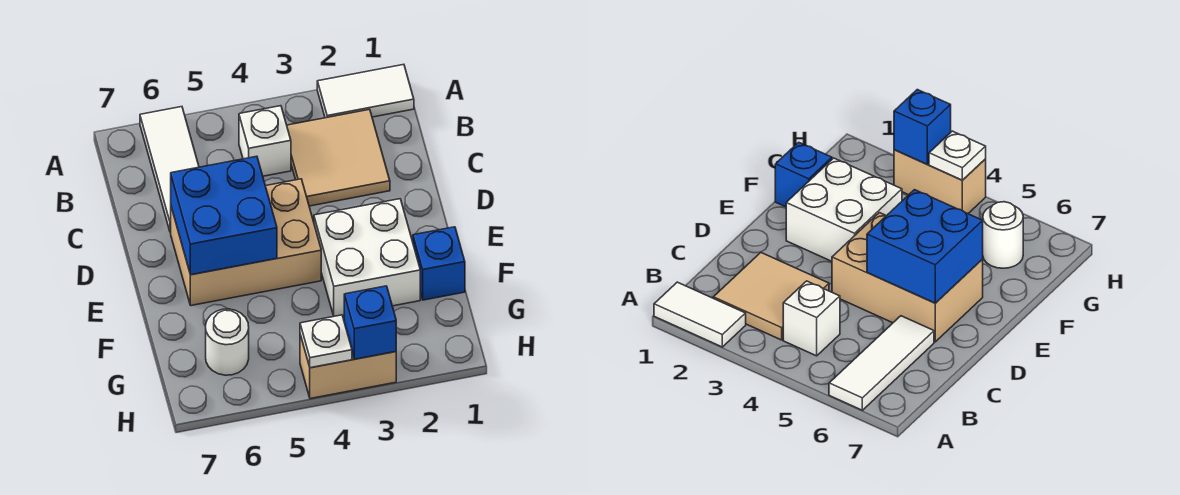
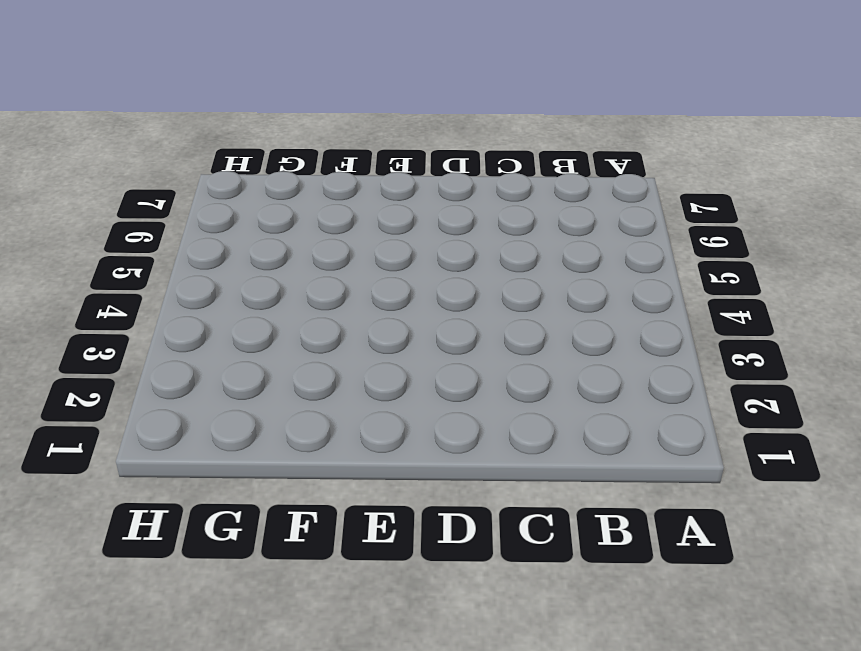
none -> white 1x2 tile [317,65,414,118]
none -> white 1x3 tile [140,107,199,232]
none -> tan 2x2 tile [287,109,390,206]

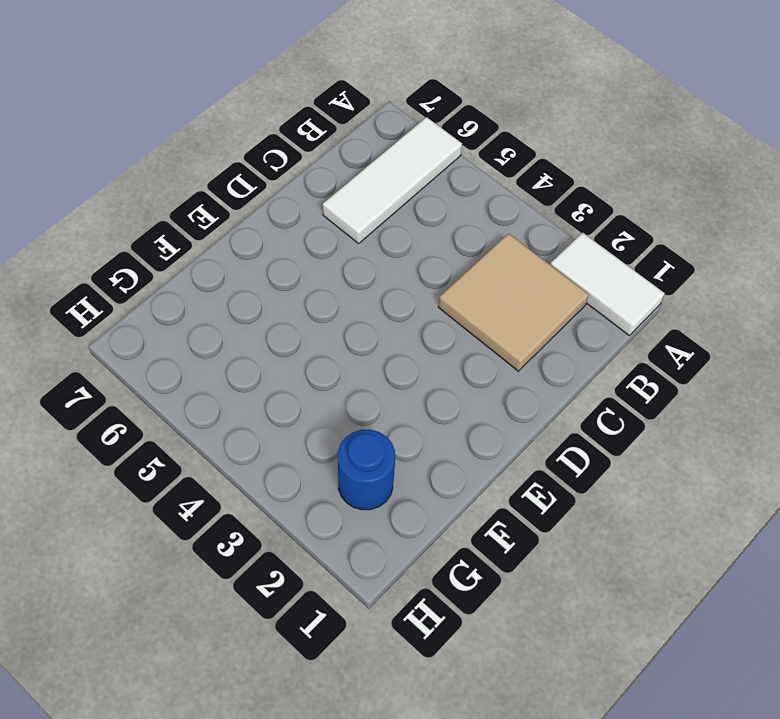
blue 1x1 round brick [338,429,395,510] -> none
none -> white 1x1 brick [239,106,291,176]
none -> tan 2x3 brick [171,179,321,306]
none -> white 2x2 brick [314,199,420,316]

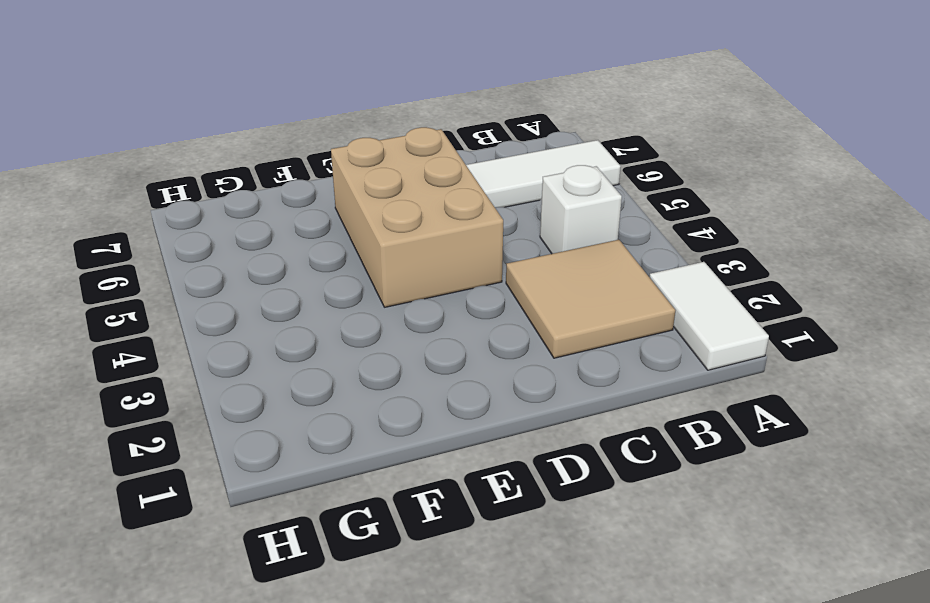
none -> white 2x2 brick [314,199,420,316]
none -> blue 1x1 brick [413,227,465,300]
none -> white 1x1 round brick [206,309,249,375]

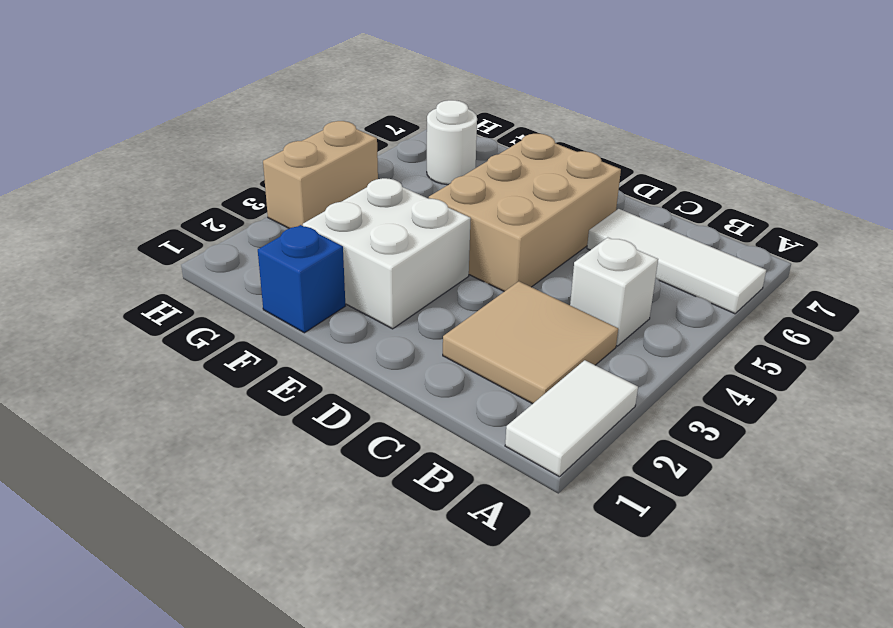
none -> blue 2x2 brick [171,156,277,275]
none -> blue 1x1 brick [344,286,396,359]
none -> white 1x1 plate [300,315,352,368]

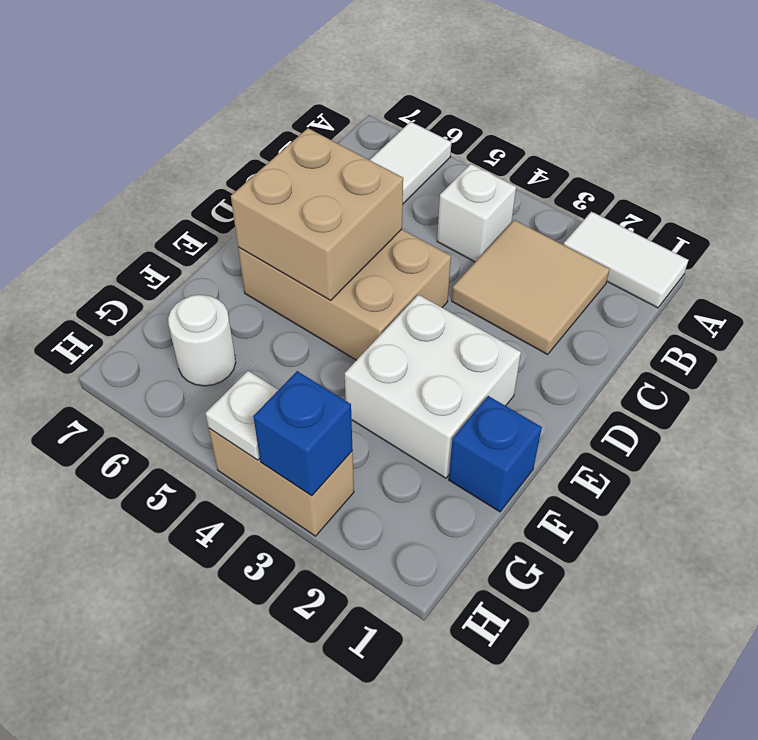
tan 2x2 brick [231,128,403,301] -> blue 2x2 brick [171,156,277,275]

